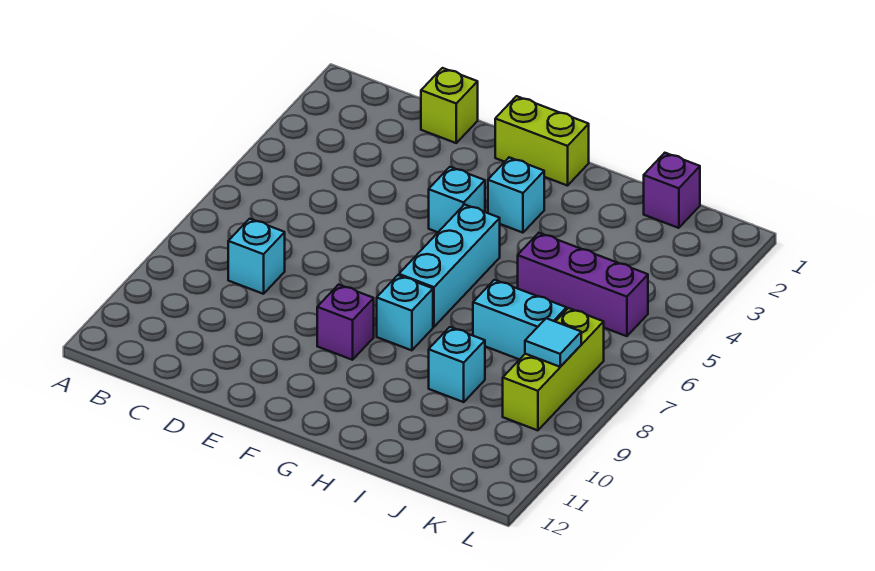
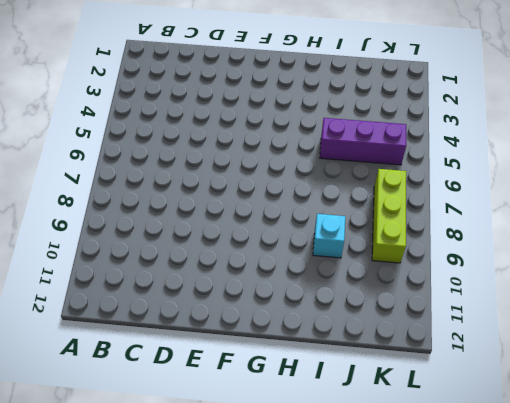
none -> cyan 1x1 brick [228,219,285,294]
none -> lime 1x1 brick [421,68,478,143]
none -> lime 1x2 brick [495,96,589,186]

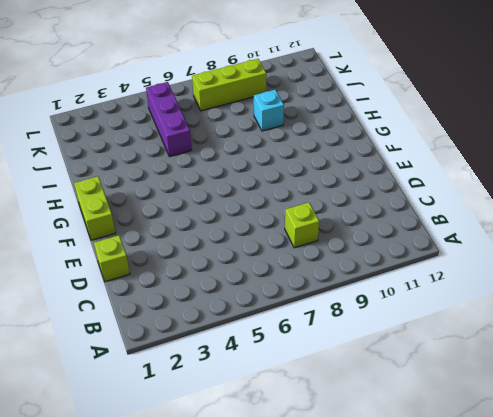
lime 1x1 brick [285,202,319,248] -> cyan 1x1 brick [228,219,285,294]
none -> cyan 1x1 brick [429,167,485,232]
none -> purple 1x1 brick [317,285,374,360]
none -> cyan 1x1 brick [488,157,544,233]

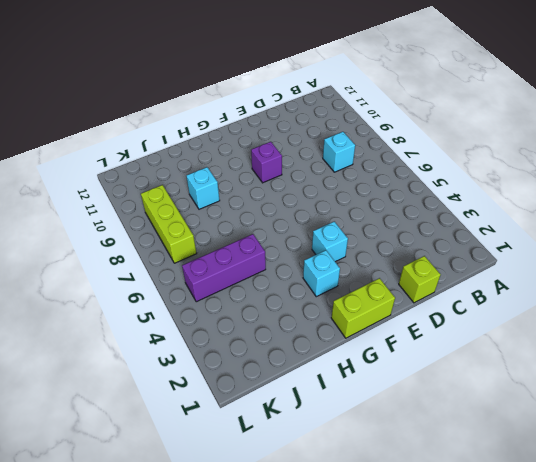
none -> cyan 1x3 brick [399,204,500,327]
none -> cyan 1x1 brick [377,275,433,350]
none -> cyan 1x2 brick [473,280,567,360]

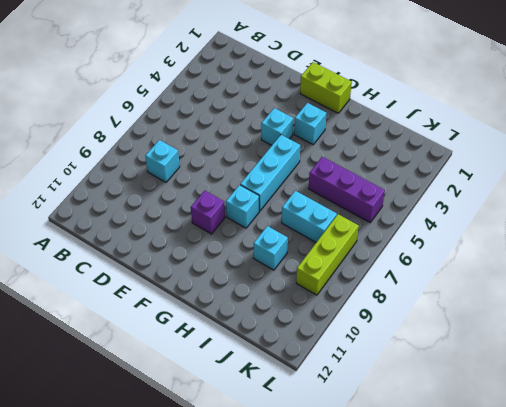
none -> lime 1x1 brick [421,68,478,143]
none -> purple 1x1 brick [643,153,700,228]
none -> cyan 1x1 tile [525,318,581,367]

